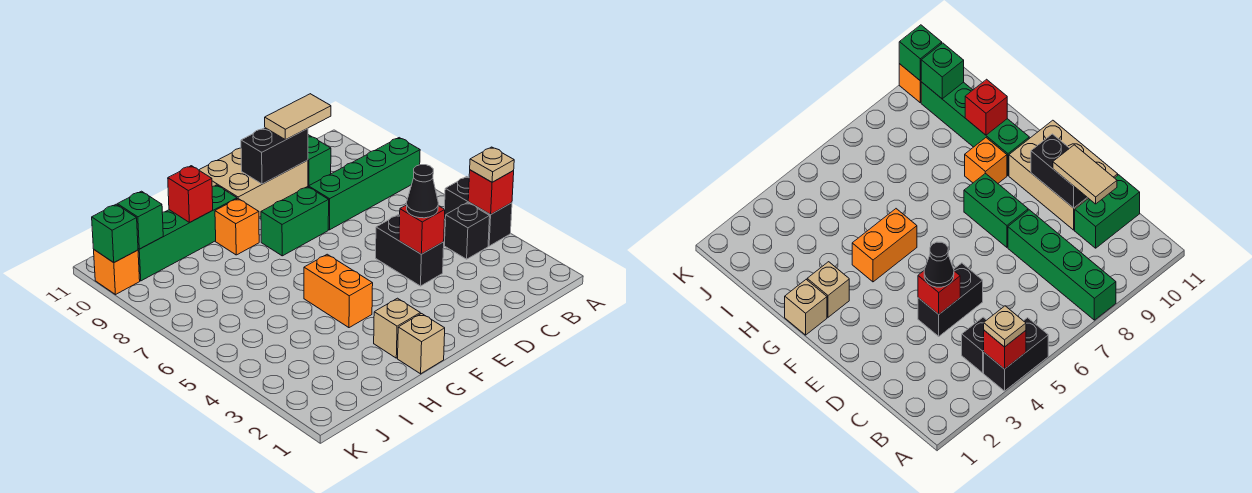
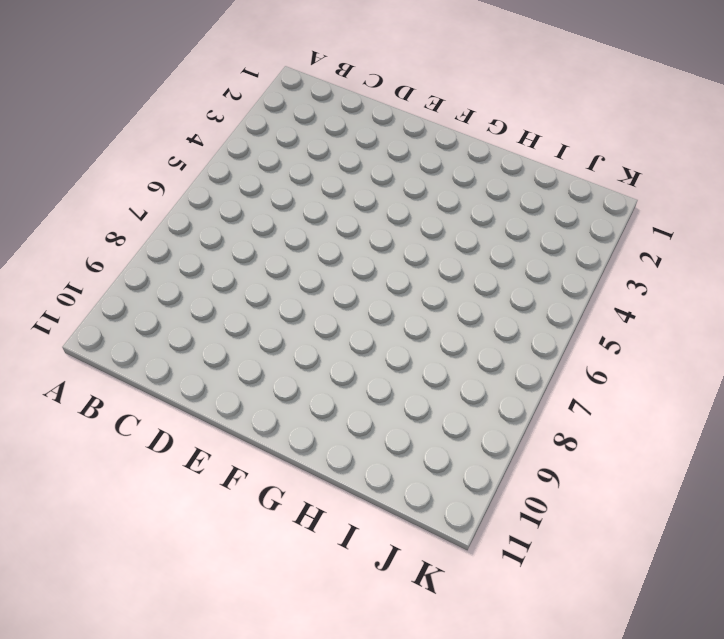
none -> black 1x2 brick [444,177,512,246]
none -> green 1x4 brick [309,138,420,230]
none -> black 1x1 brick [445,203,490,259]

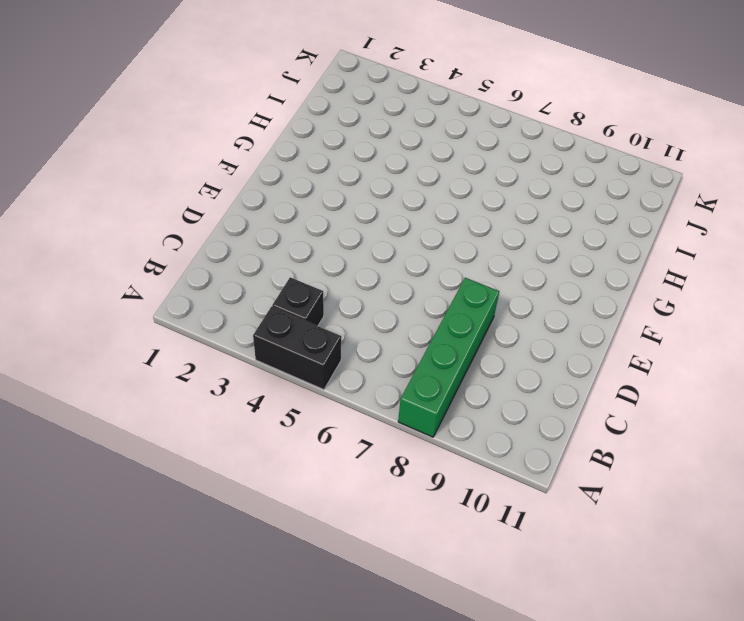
none -> green 1x2 brick [308,135,331,187]
none -> black 1x2 brick [376,215,444,286]
none -> tan 2x3 brick [199,148,308,217]

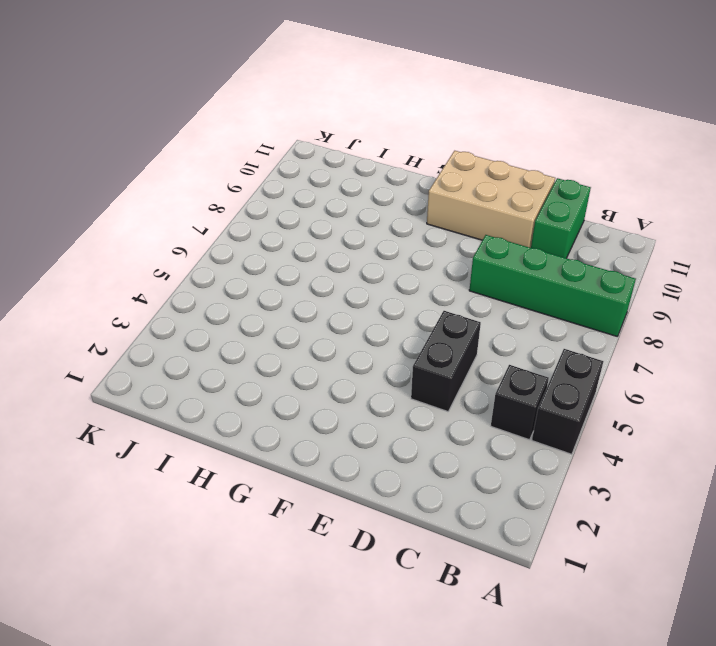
none -> green 1x2 brick [261,187,329,256]
none -> tan 1x1 brick [398,314,445,374]
none -> tan 1x1 brick [374,298,420,358]

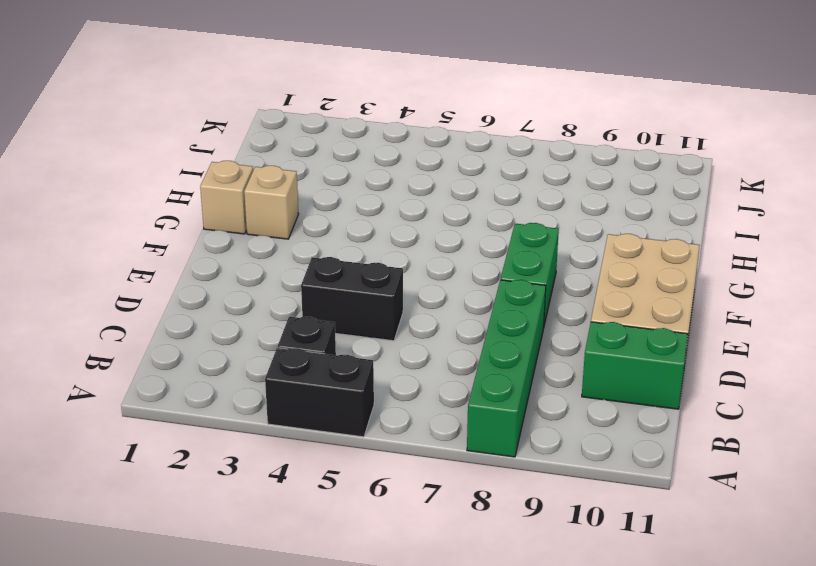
none -> orange 1x2 brick [304,254,373,328]
none -> orange 1x1 brick [215,199,259,255]
none -> green 1x4 brick [138,185,237,281]

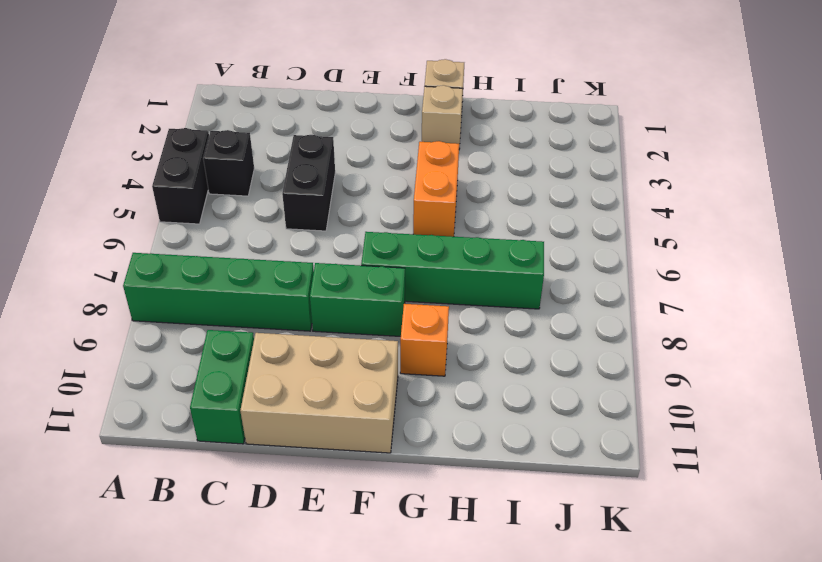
green 1x4 brick [361,232,544,309] -> green 1x4 brick moved to [138,185,237,281]
none -> orange 1x1 brick [94,250,140,294]
none -> red 1x1 brick [468,170,514,214]
none -> red 1x1 brick [399,205,445,254]

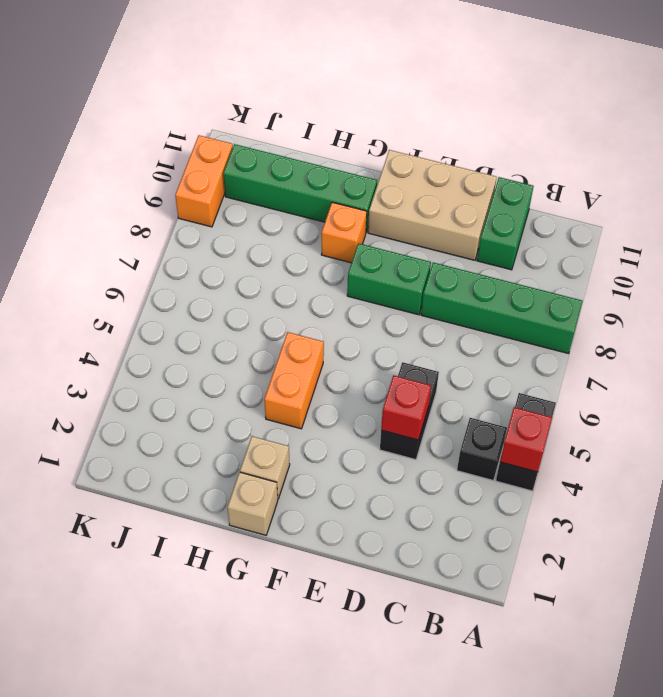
orange 1x2 brick [175,135,233,227] -> orange 1x1 brick [94,250,140,294]
none -> black 1x2 brick [241,128,308,184]
none -> red 1x1 brick [168,166,213,222]
none -> green 1x1 brick [117,191,163,249]

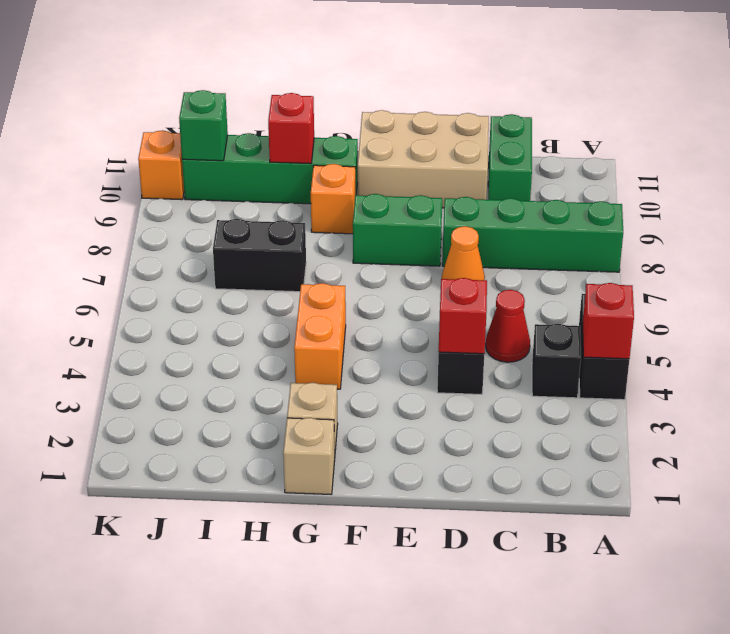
red 1x1 cone [486,290,530,362] -> none
orange 1x1 cone [442,226,485,280] -> none
black 1x2 brick [213,219,306,292] -> black 1x2 brick moved to [241,128,308,184]
none -> green 1x1 brick [92,204,138,262]
none -> tan 1x1 plate [470,147,514,182]
none -> tan 1x2 tile [265,94,331,140]

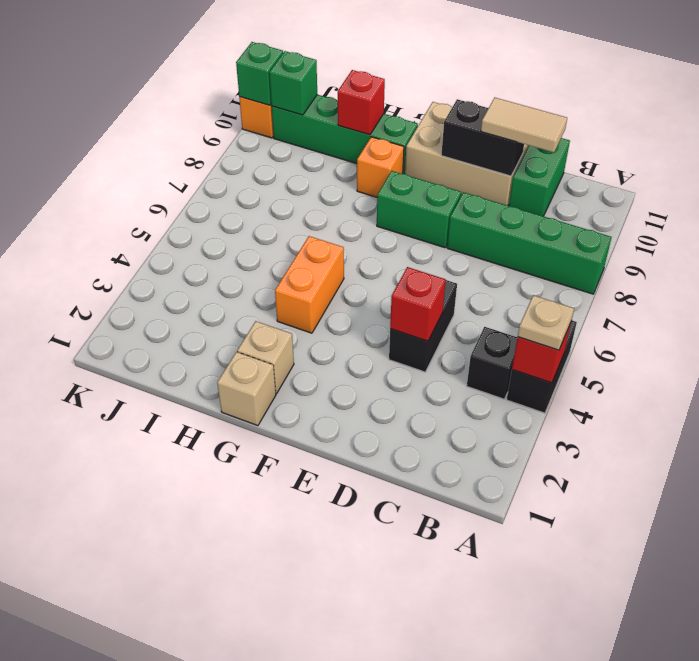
none -> black 1x1 cone [407,165,438,218]

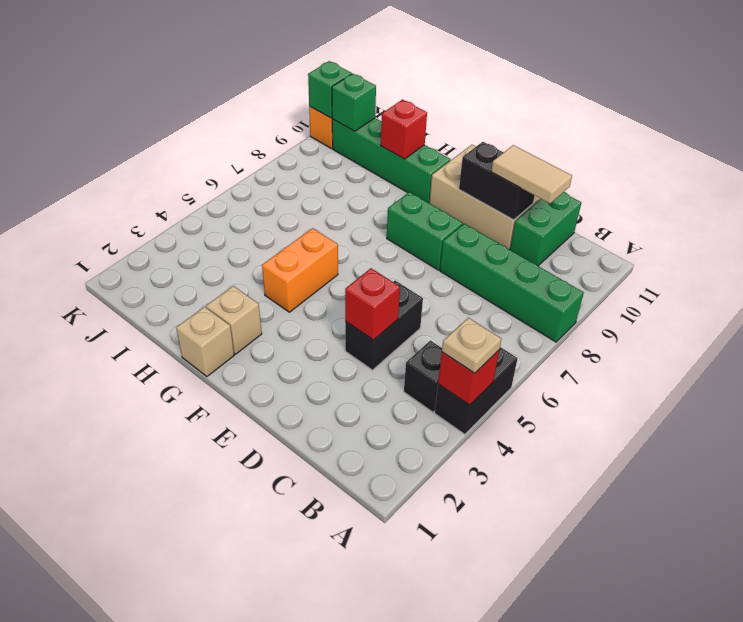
none -> orange 1x1 brick [215,199,259,255]
none -> black 1x1 cone [407,165,438,218]

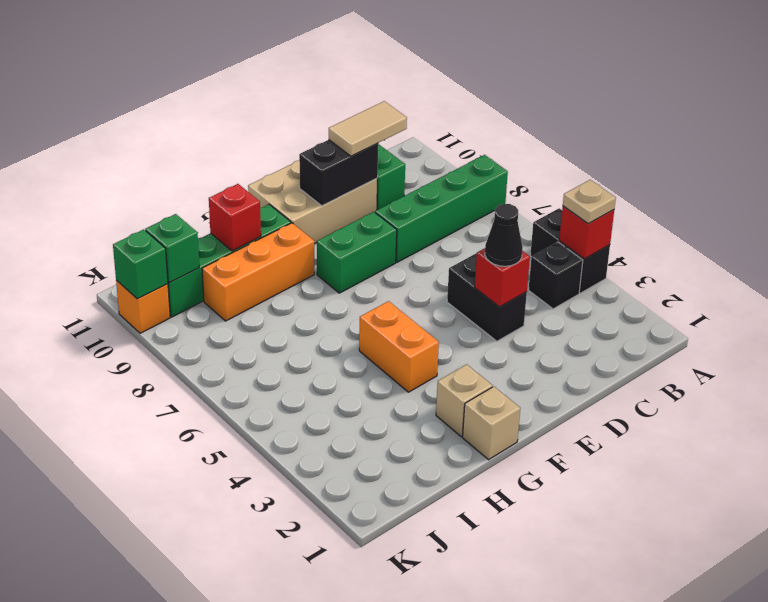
orange 1x3 brick [202,223,314,321] -> orange 1x1 brick [215,199,259,255]

